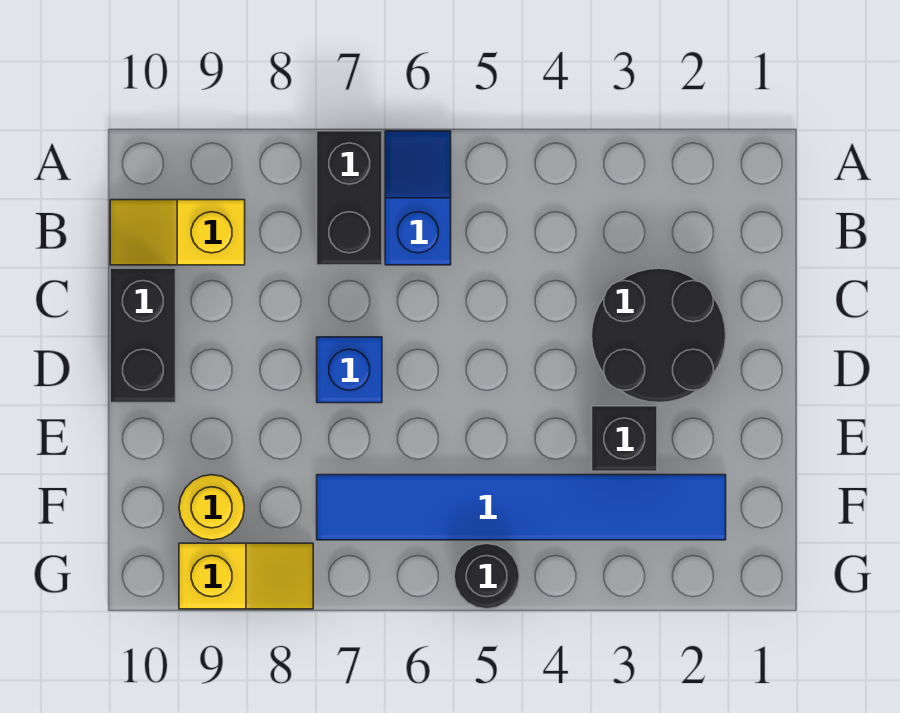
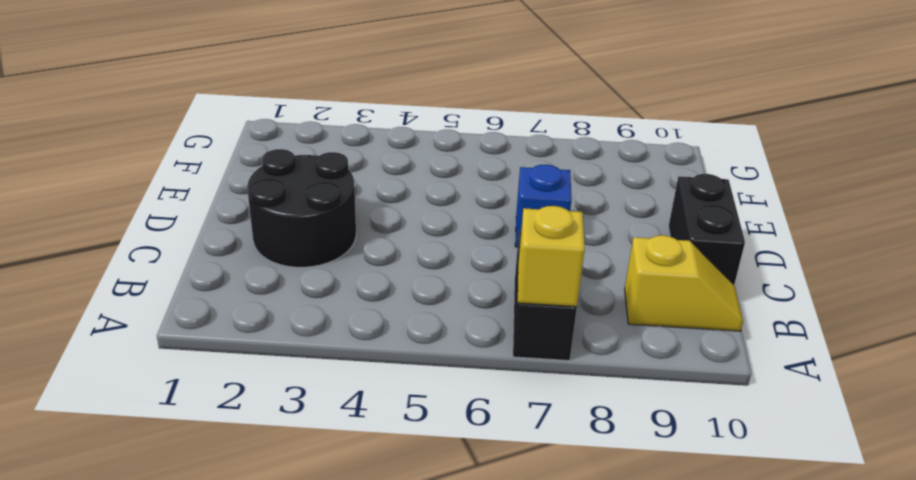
yellow 1x1 brick [518,206,585,307] -> none
none -> blue 1x2 slope [385,131,451,265]
none -> black 1x1 brick [592,406,657,471]

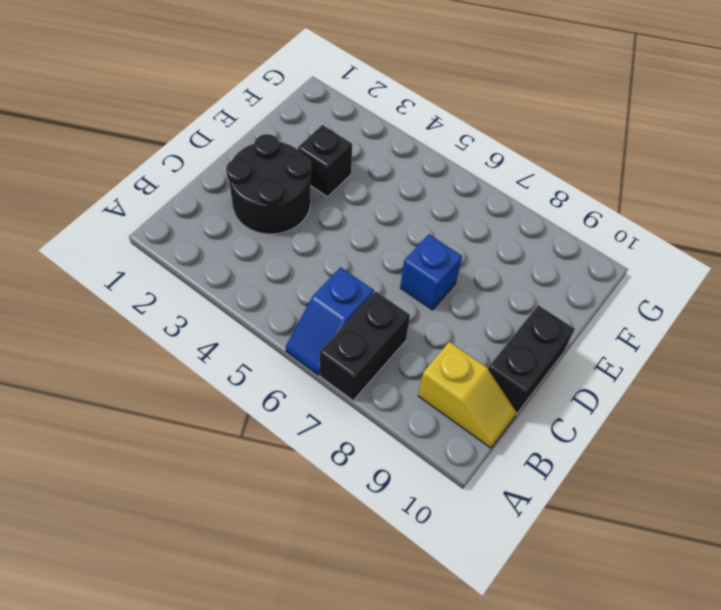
none -> blue 1x6 tile [317,475,726,540]
none -> yellow 1x1 round brick [179,475,244,540]

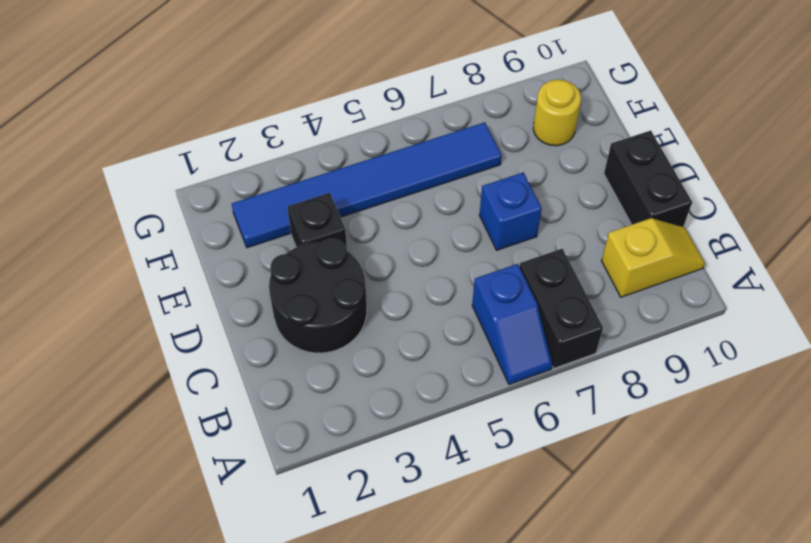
none -> black 1x1 round brick [454,543,519,609]
none -> yellow 1x2 slope [179,543,313,609]

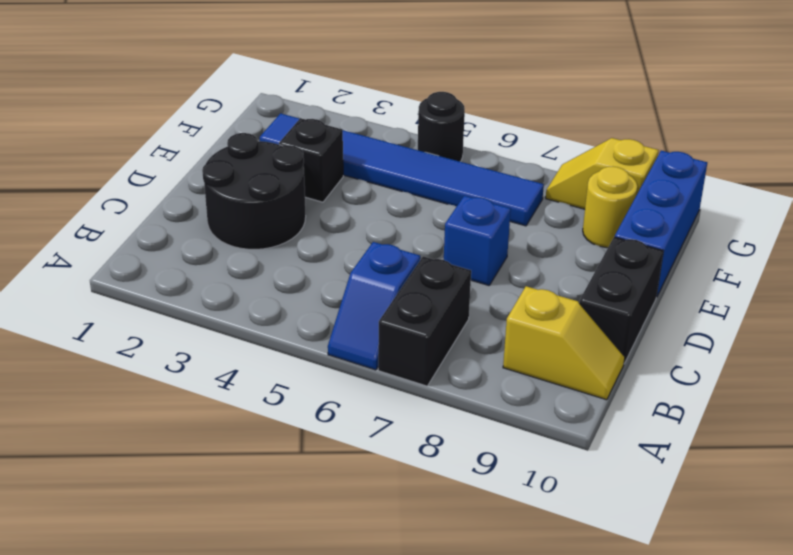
blue 1x3 brick [615,151,707,297] -> none

